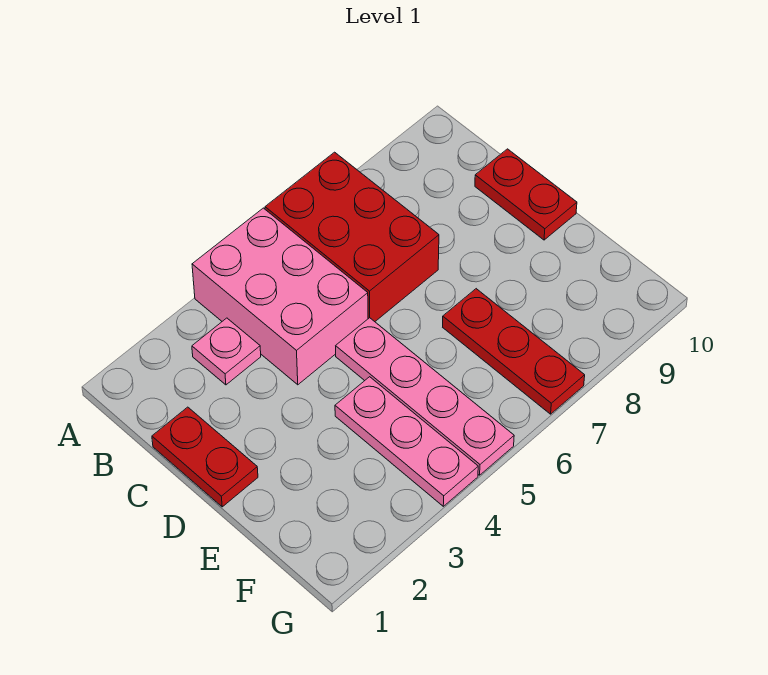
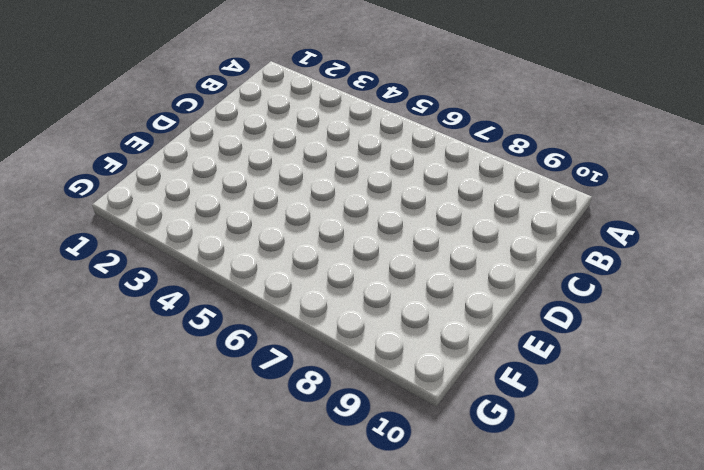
none -> pink 2x3 brick [192,208,368,385]
none -> red 2x3 brick [265,152,439,322]

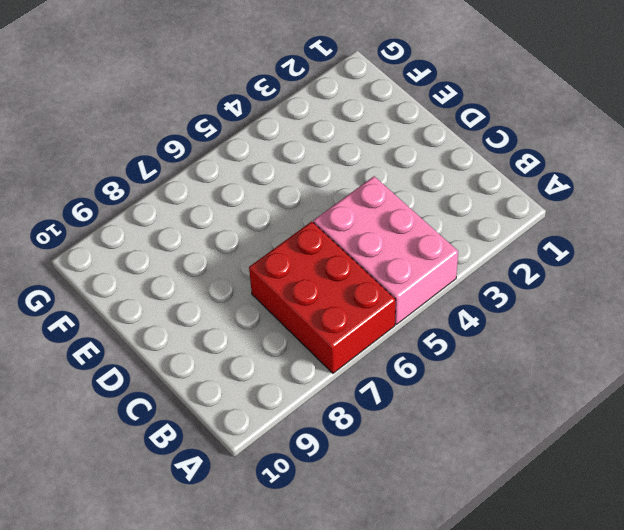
none -> pink 1x1 plate [192,318,261,385]
none -> red 1x2 plate [152,407,258,507]

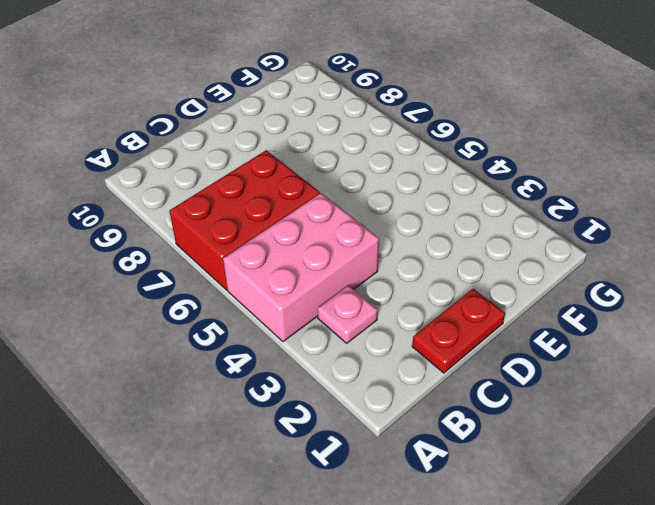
none -> red 1x2 plate [475,149,577,240]
none -> pink 1x4 plate [336,318,514,475]

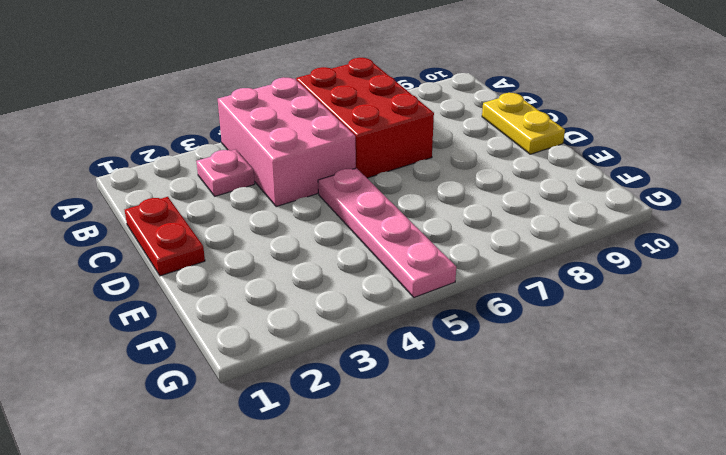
yellow 1x2 plate [482,93,565,154] -> red 1x2 plate [475,149,577,240]
none -> pink 1x3 plate [335,377,478,506]
none -> red 1x3 plate [443,289,585,414]

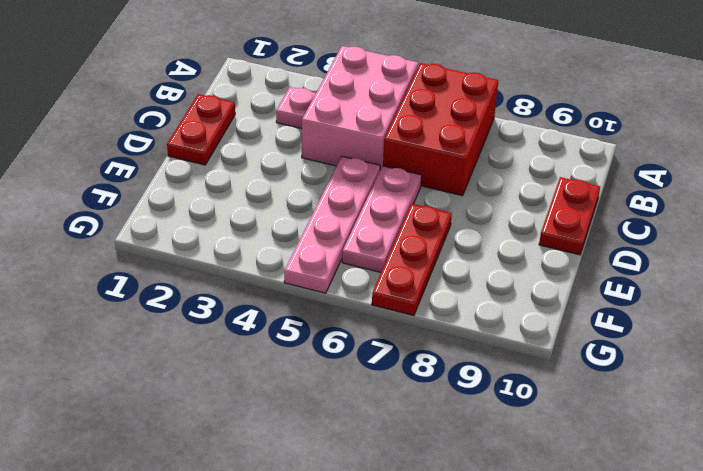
pink 1x3 plate [342,166,422,272] -> pink 1x3 plate moved to [335,377,478,506]

